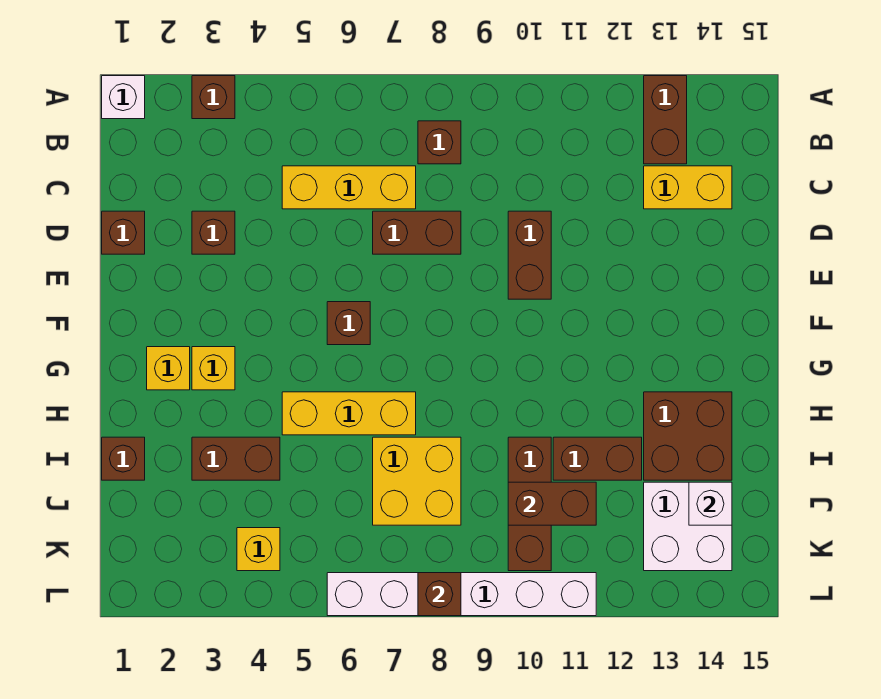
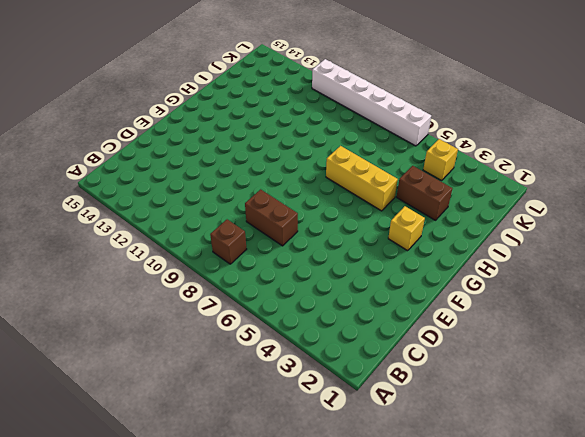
none -> white 1x1 brick [102,76,145,119]
none -> brown 1x1 brick [192,76,235,119]
none -> brown 1x2 brick [644,76,687,164]

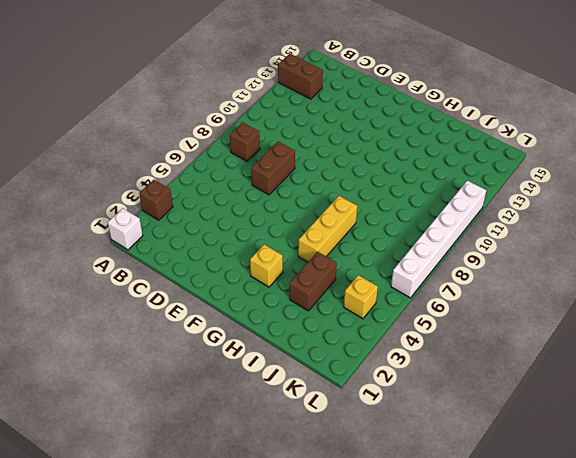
none -> yellow 1x3 brick [282,166,416,209]
none -> yellow 1x2 brick [644,166,732,209]
none -> brown 1x1 brick [102,211,145,254]

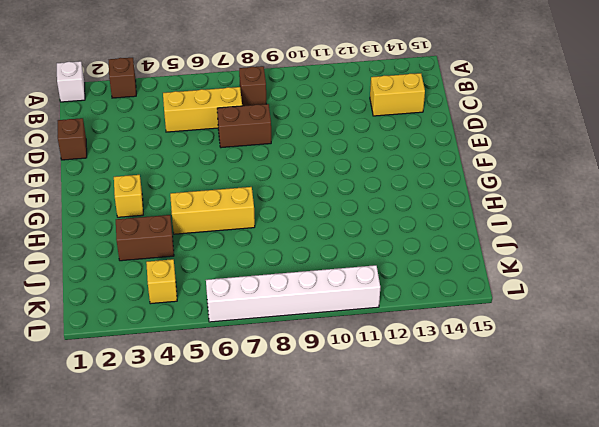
none -> brown 1x2 brick [644,76,687,164]
none -> brown 1x1 brick [192,211,235,254]
none -> brown 1x2 brick [508,211,551,299]

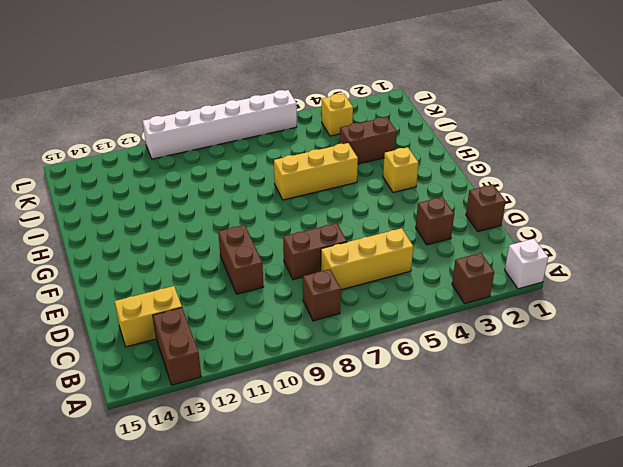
none -> brown 1x1 brick [327,302,370,345]
none -> yellow 1x1 brick [147,347,190,390]
none -> brown 2x2 brick [644,392,732,480]

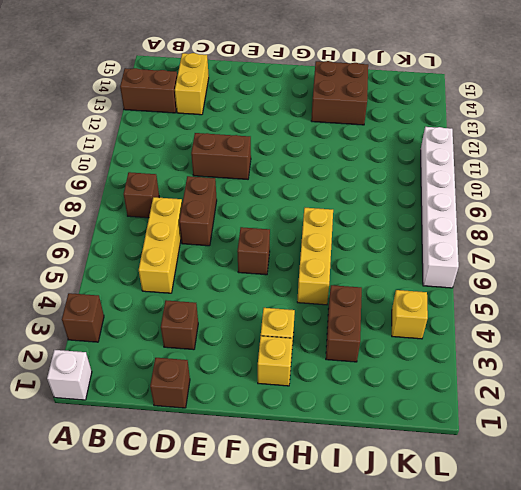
none -> brown 1x1 brick [102,437,145,480]
none -> yellow 2x2 brick [373,437,461,525]
none -> brown 1x3 brick [508,437,551,571]

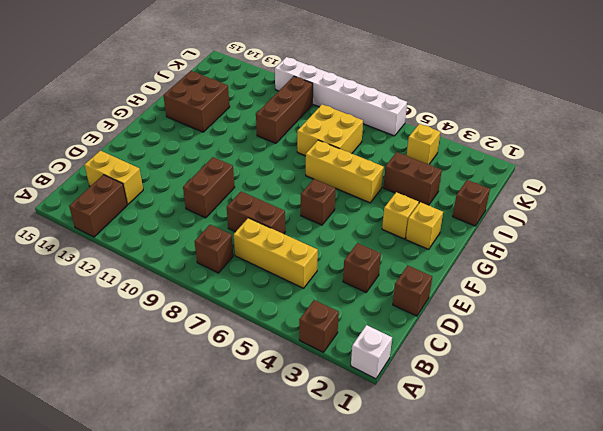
none -> brown 1x2 brick [553,437,642,480]
none -> white 2x2 brick [644,482,732,571]
none -> brown 1x2 brick [508,482,596,525]

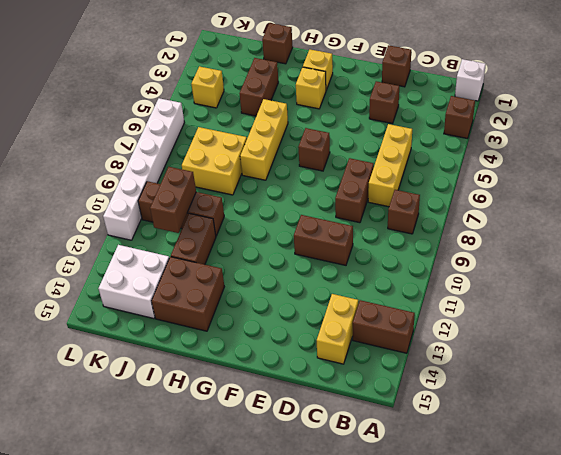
none -> white 1x1 brick [689,482,732,525]
none -> brown 1x1 brick [418,573,461,616]

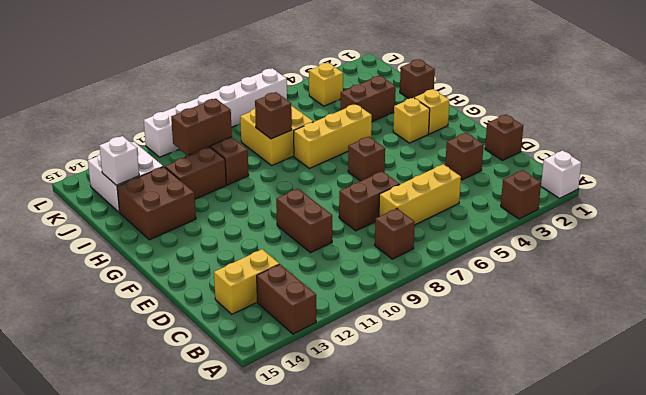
brown 1x1 brick [255,92,292,139] -> brown 1x1 brick moved to [418,573,461,616]

